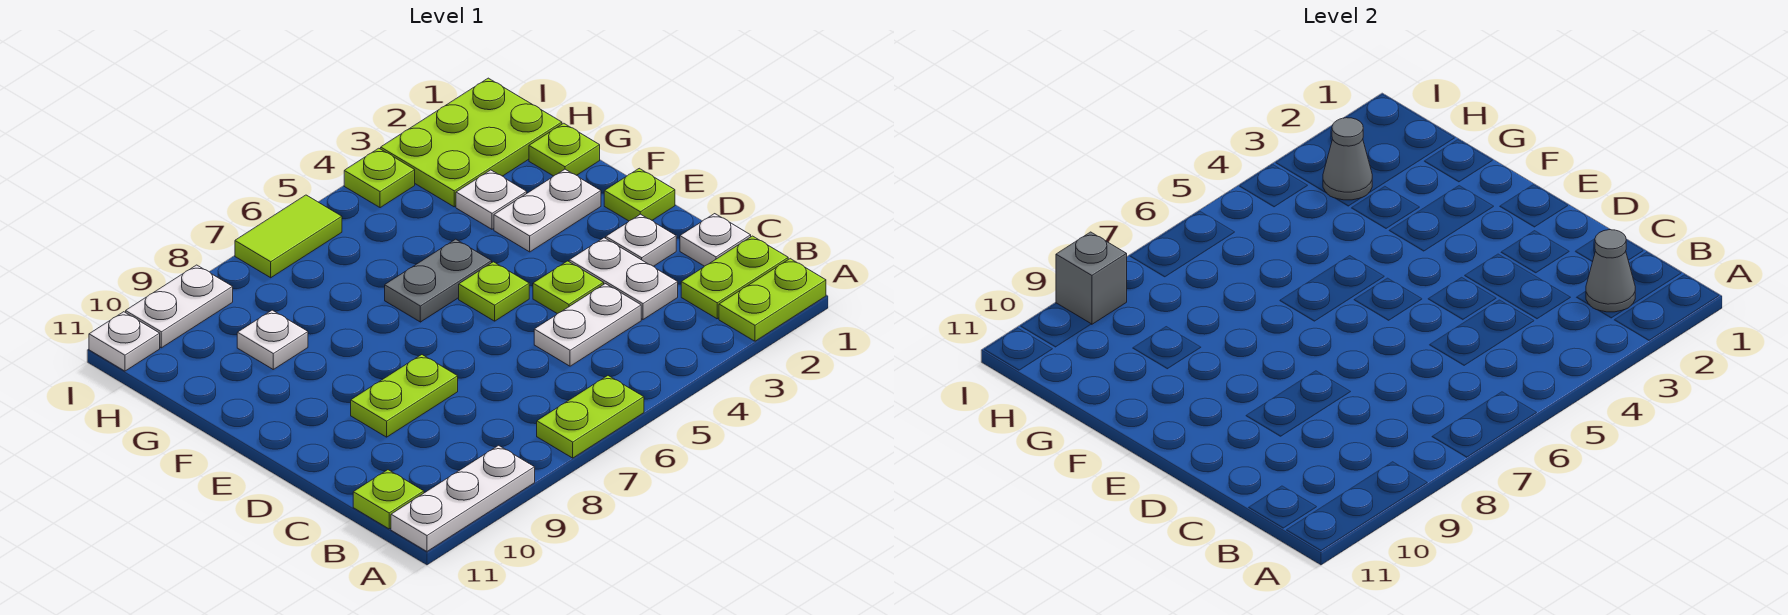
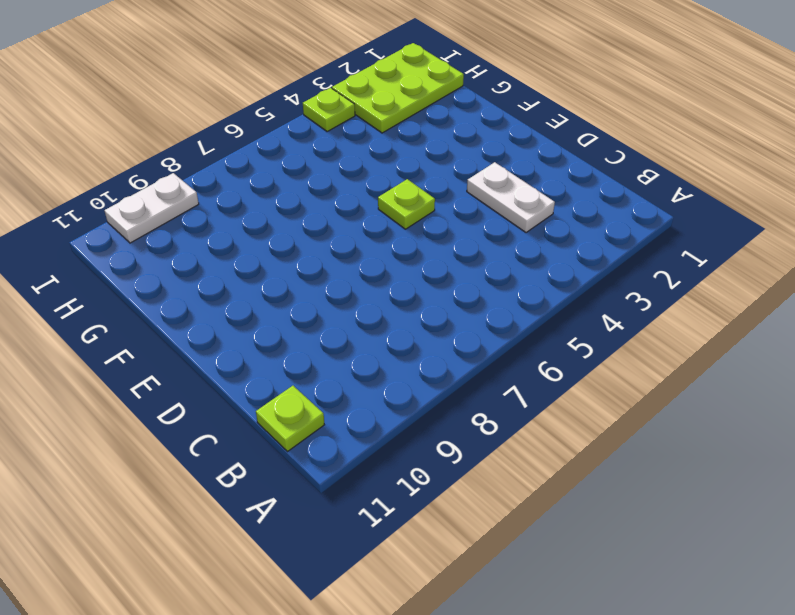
none -> lime 1x2 plate [719,259,826,341]
none -> lime 1x2 plate [537,376,644,458]
none -> white 1x3 plate [391,445,535,551]

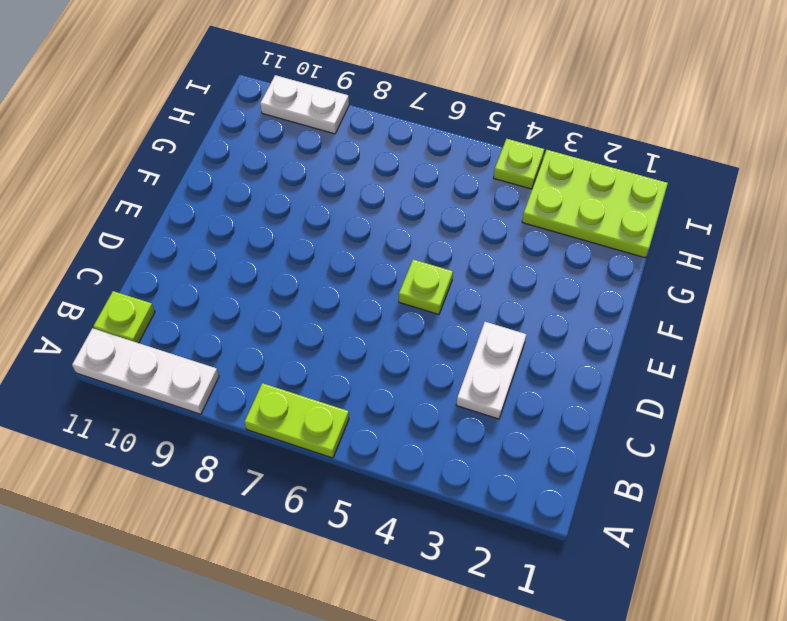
none -> lime 1x2 plate [719,259,826,341]
none -> lime 1x2 plate [681,236,788,319]
none -> white 1x1 plate [680,214,751,266]

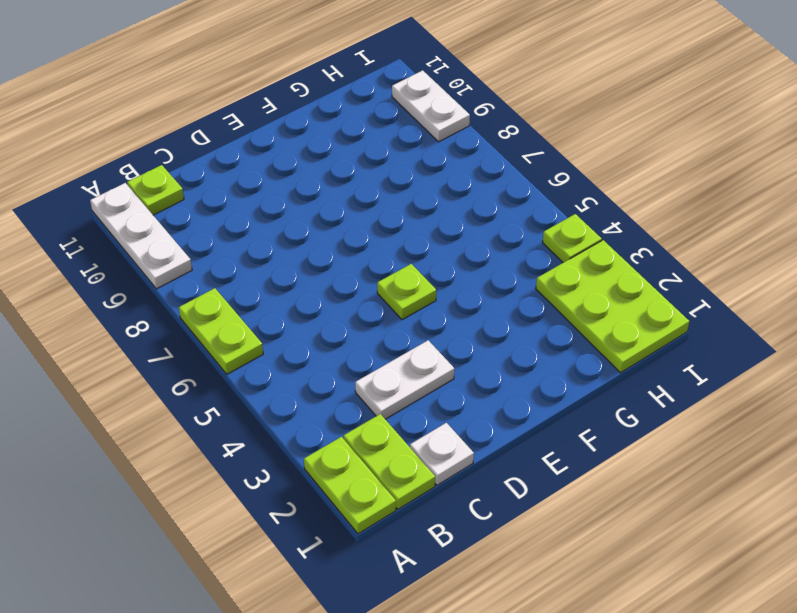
none -> white 1x2 plate [534,284,641,366]
none -> white 1x1 plate [606,214,676,266]
none -> lime 1x1 plate [533,261,604,314]

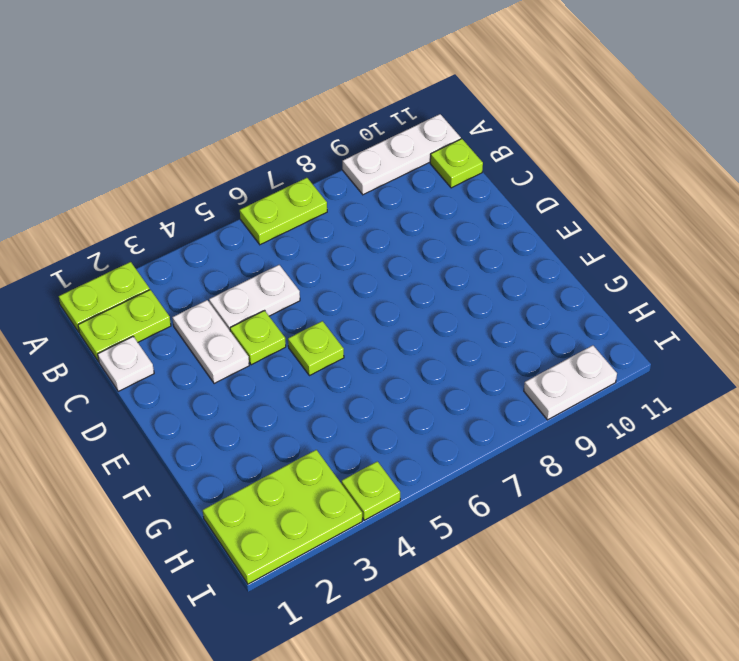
none -> white 1x1 plate [606,214,676,266]
none -> lime 1x2 plate [351,355,458,437]
none -> lime 1x1 plate [604,168,675,221]

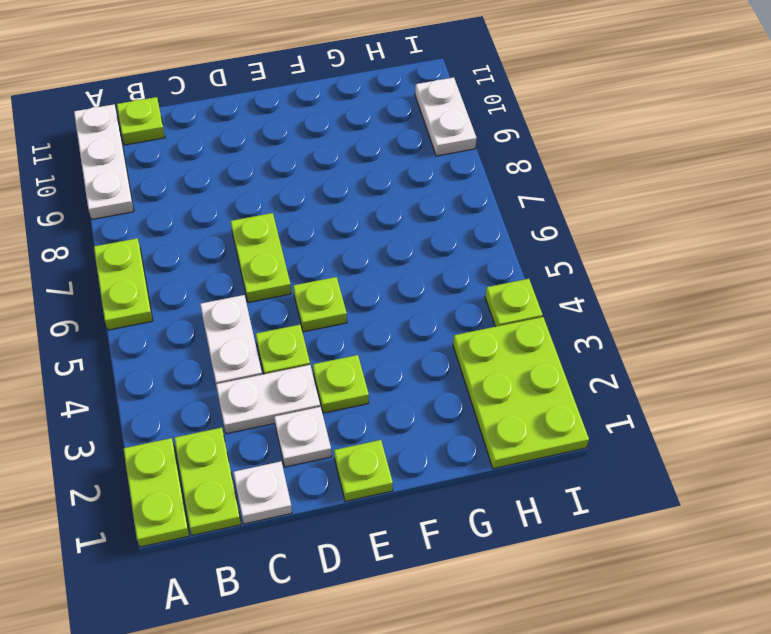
lime 1x2 plate [231,213,291,302] -> lime 1x2 plate moved to [351,355,458,437]
lime 1x1 plate [313,355,369,413] -> lime 1x1 plate moved to [529,123,600,176]
none -> white 1x2 plate [494,169,601,252]
none -> grey 1x2 plate [385,239,492,322]
none -> white 1x1 plate [456,170,527,229]

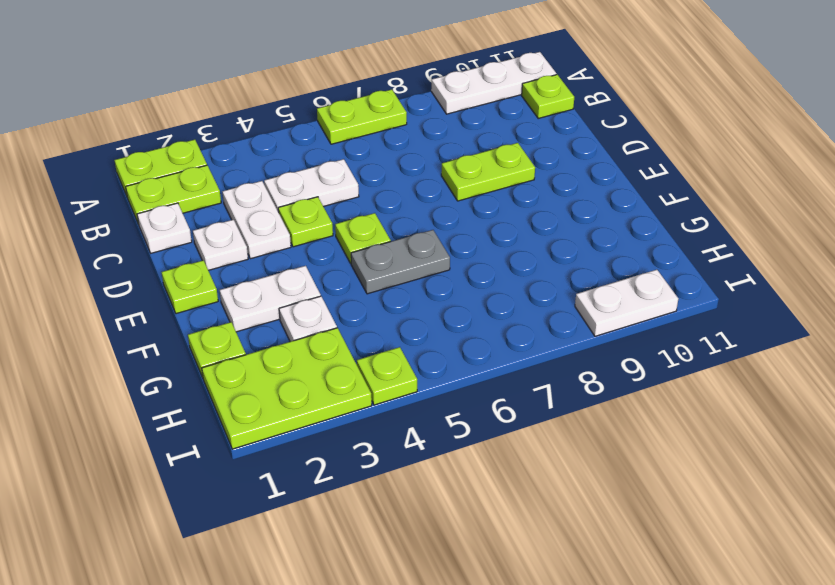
none -> white 1x1 plate [237,310,308,369]
none -> lime 1x2 tile [235,195,342,278]
none -> white 1x1 plate [89,312,160,371]

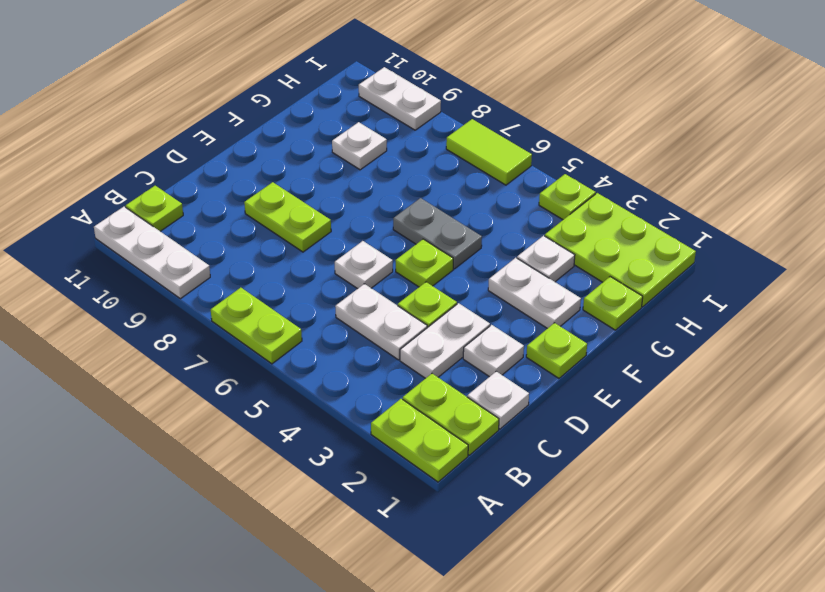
white 1x1 plate [335,241,393,289] -> white 1x1 plate moved to [89,312,160,371]
none -> grey 1x1 cone [1586,230,1635,312]
none -> grey 1x1 cone [1323,118,1372,200]
none -> grey 1x1 brick [1056,232,1127,324]

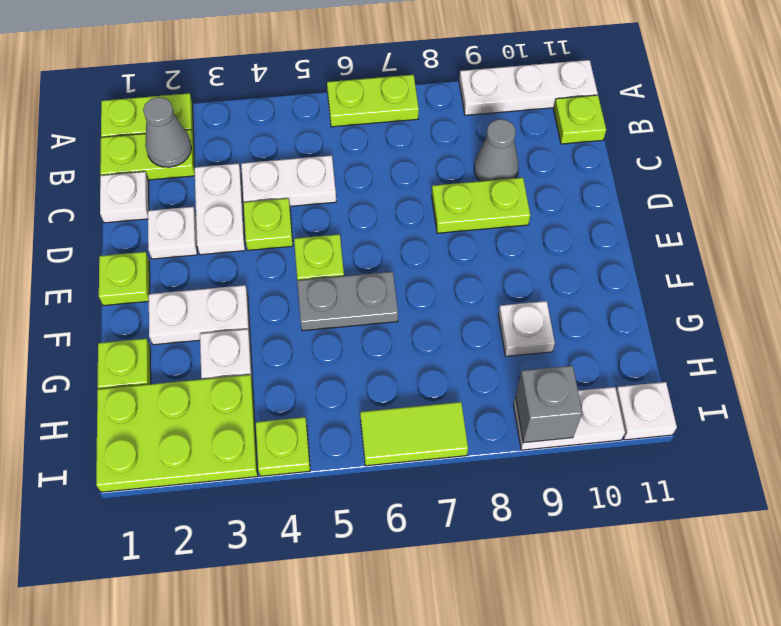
grey 1x1 cone [474,119,518,181] -> grey 1x1 cone moved to [1323,118,1372,200]

